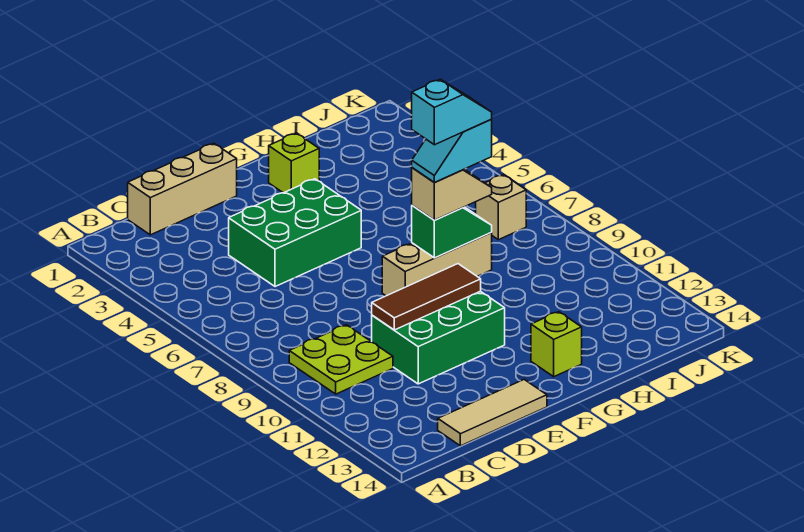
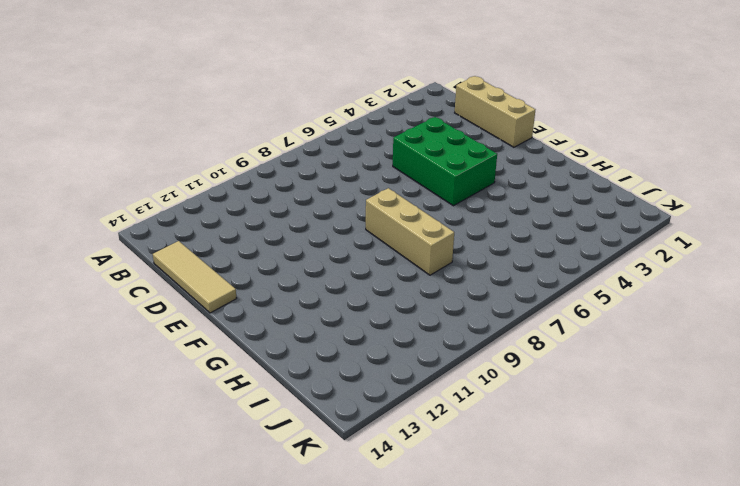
none -> lime 2x2 plate [289,325,393,394]
none -> green 2x3 brick [372,291,505,384]
none -> lime 1x1 brick [268,133,319,193]

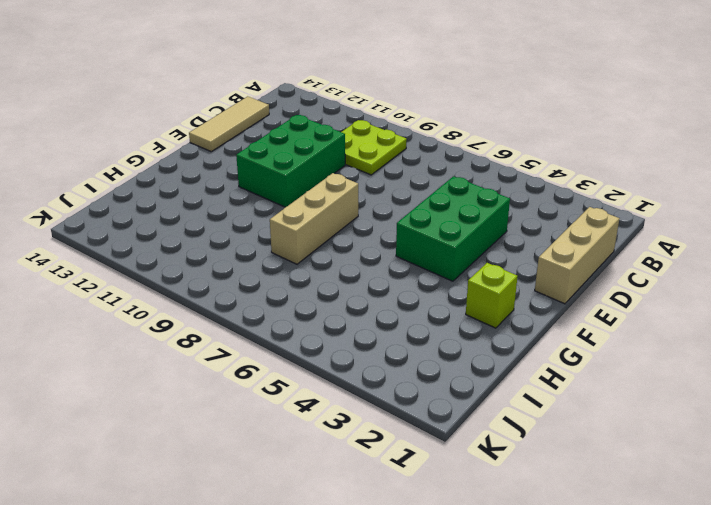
none -> lime 1x1 brick [531,312,582,377]
none -> tan 1x1 brick [476,175,526,240]
none -> brown 1x3 tile [372,264,481,330]

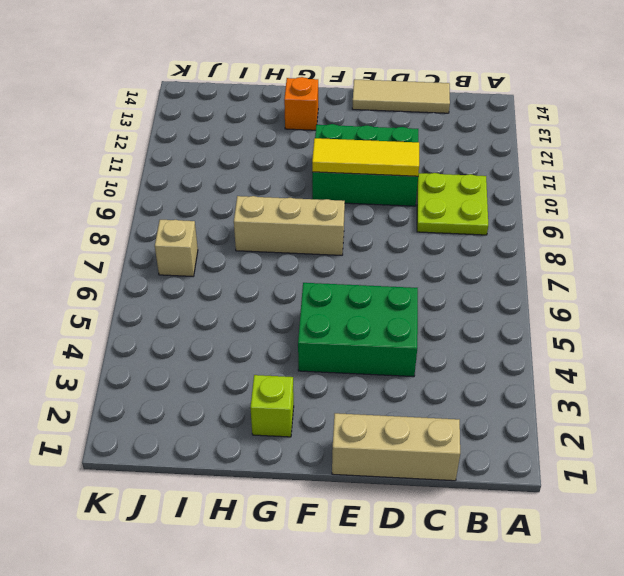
yellow 1x3 tile [312,138,419,176] -> brown 1x3 tile [372,264,481,330]
orange 1x1 brick [284,77,318,130] -> lime 1x1 brick [531,312,582,377]
none -> green 1x2 slope [412,206,492,258]
none -> tan 1x2 slope [412,168,492,220]
none -> cyan 1x2 slope [412,120,492,183]

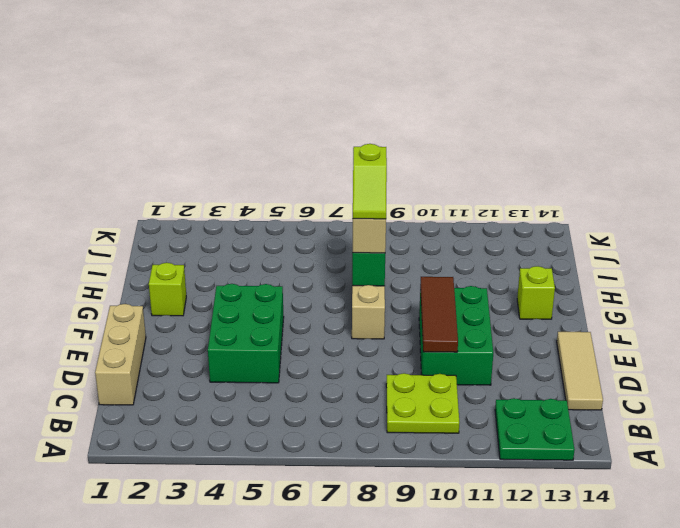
green 2x2 plate [495,398,575,460] -> none
lime 1x2 slope [353,144,387,219] -> cyan 1x2 slope [412,120,492,183]
none -> tan 1x1 brick [476,175,526,240]
none -> cyan 1x2 slope [412,79,492,145]

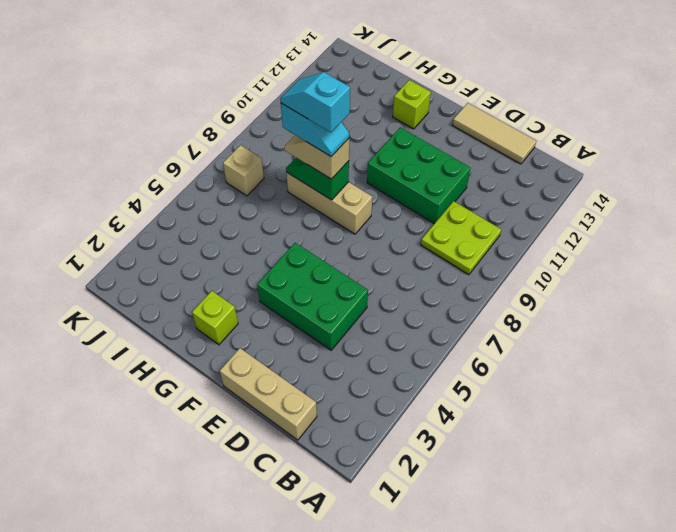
none -> brown 1x3 tile [372,264,481,330]

